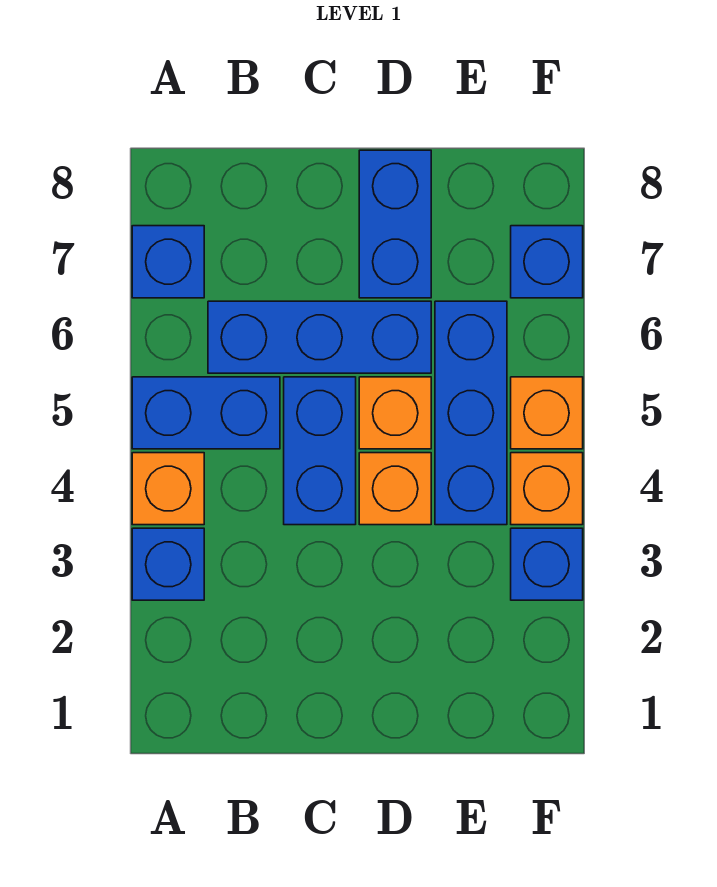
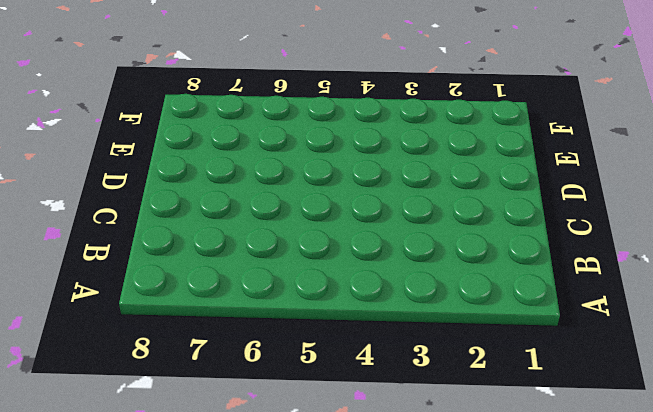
none -> blue 1x1 brick [132,528,204,600]
none -> orange 1x1 brick [132,453,204,525]
none -> blue 1x2 brick [132,377,280,449]

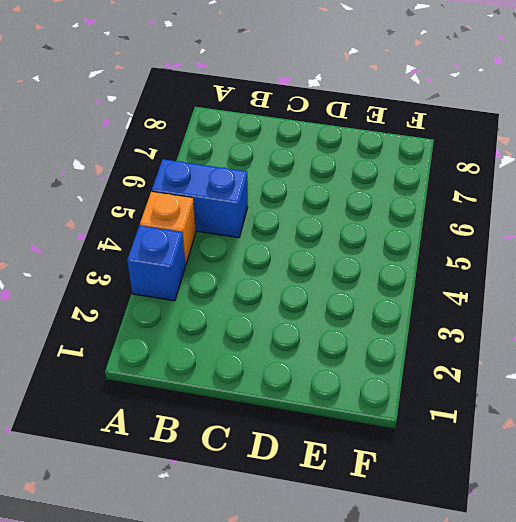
none -> blue 1x1 brick [132,226,204,298]
none -> blue 1x3 brick [208,301,431,373]
none -> blue 1x2 brick [284,377,356,525]

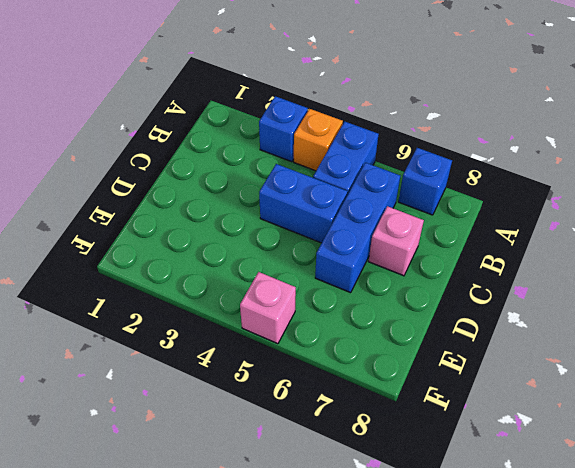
pink 1x1 brick [369,206,424,276] -> none
pink 1x1 brick [240,272,296,344] -> orange 1x1 brick [511,377,583,449]
none -> orange 1x1 brick [359,453,431,525]
none -> orange 1x1 brick [359,377,431,449]
none -> blue 1x2 brick [359,150,431,298]

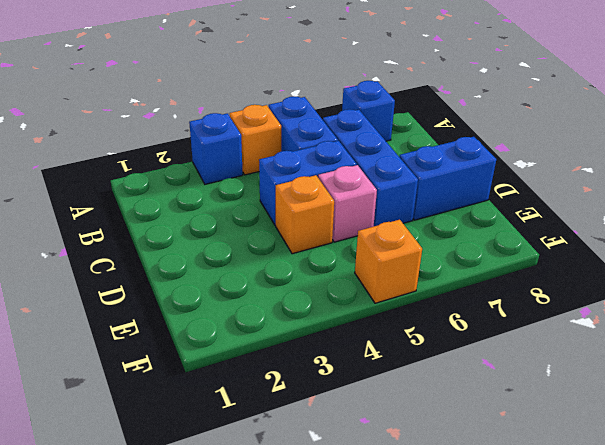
pink 1x1 brick [318,165,377,242] -> orange 1x1 brick [359,377,431,449]
none -> blue 1x3 brick [435,301,507,525]
none -> blue 1x1 brick [511,528,583,600]
none -> orange 1x1 brick [511,453,583,525]

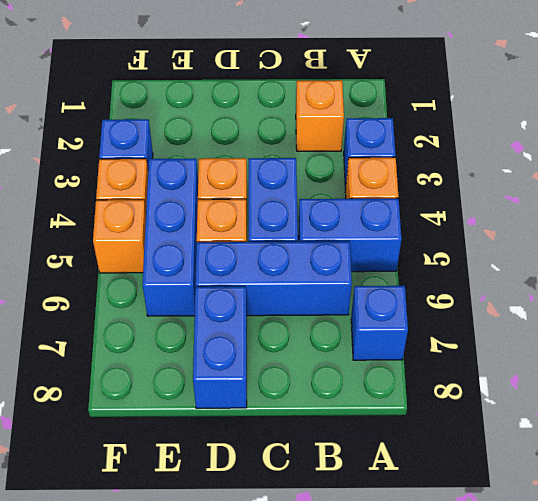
orange 1x1 brick [296,80,344,151] -> none
none -> blue 1x1 brick [511,226,583,298]

